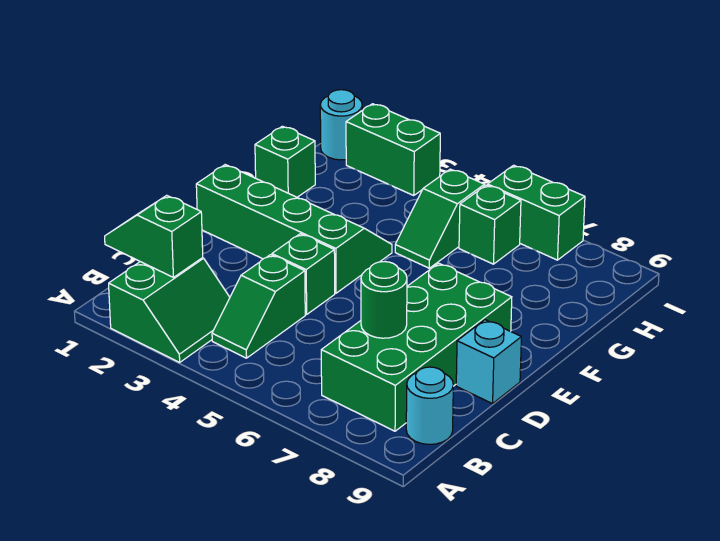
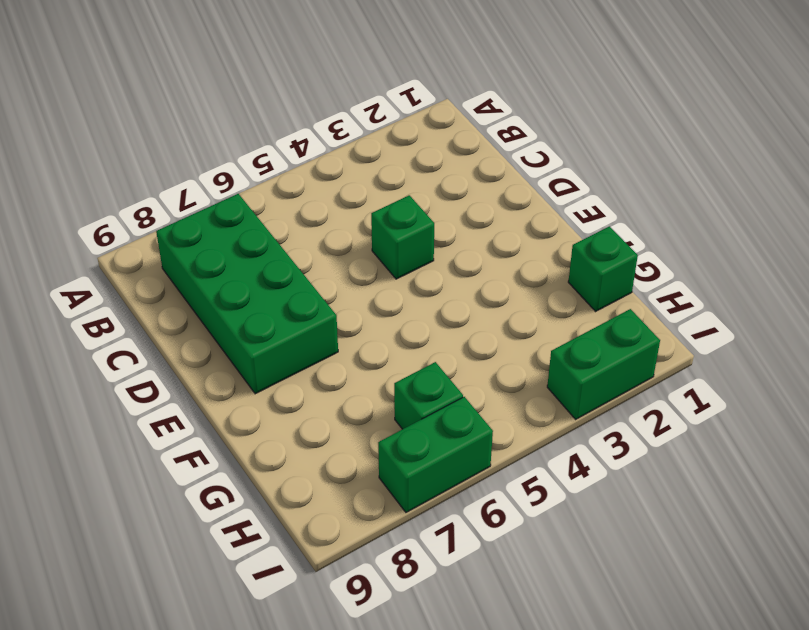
none -> green 2x2 slope [109,258,230,362]
none -> green 1x2 slope [212,255,305,358]
none -> cyan 1x1 round brick [406,367,453,444]

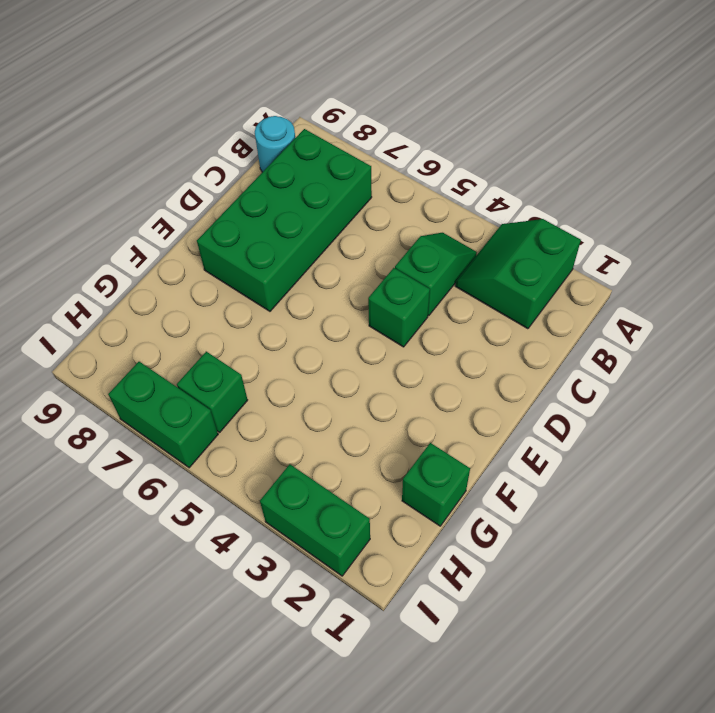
none -> cyan 1x1 brick [456,320,521,404]
none -> green 2x4 slope [196,165,392,293]
none -> green 1x2 slope [395,169,485,268]

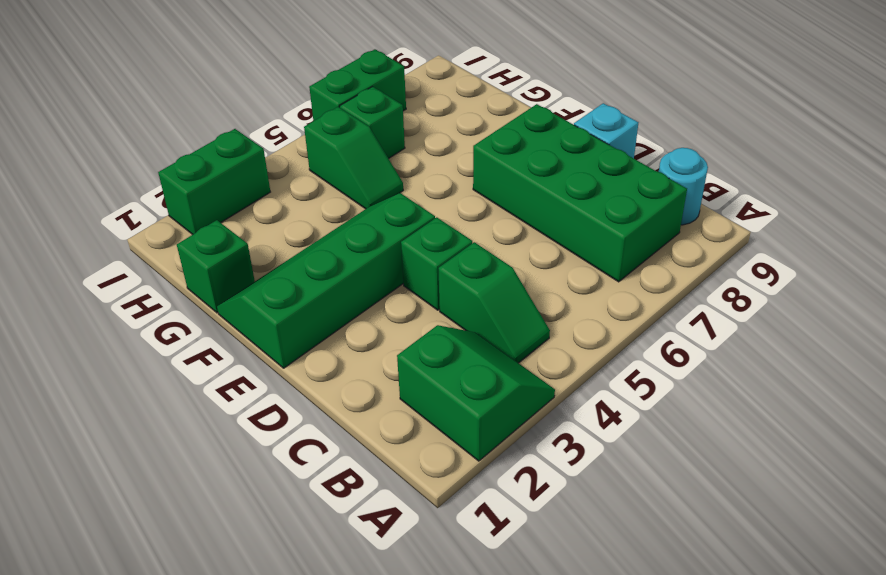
none -> cyan 1x1 round brick [320,90,362,160]
none -> green 1x2 slope [105,195,203,277]
none -> green 1x1 round brick [361,262,407,338]

